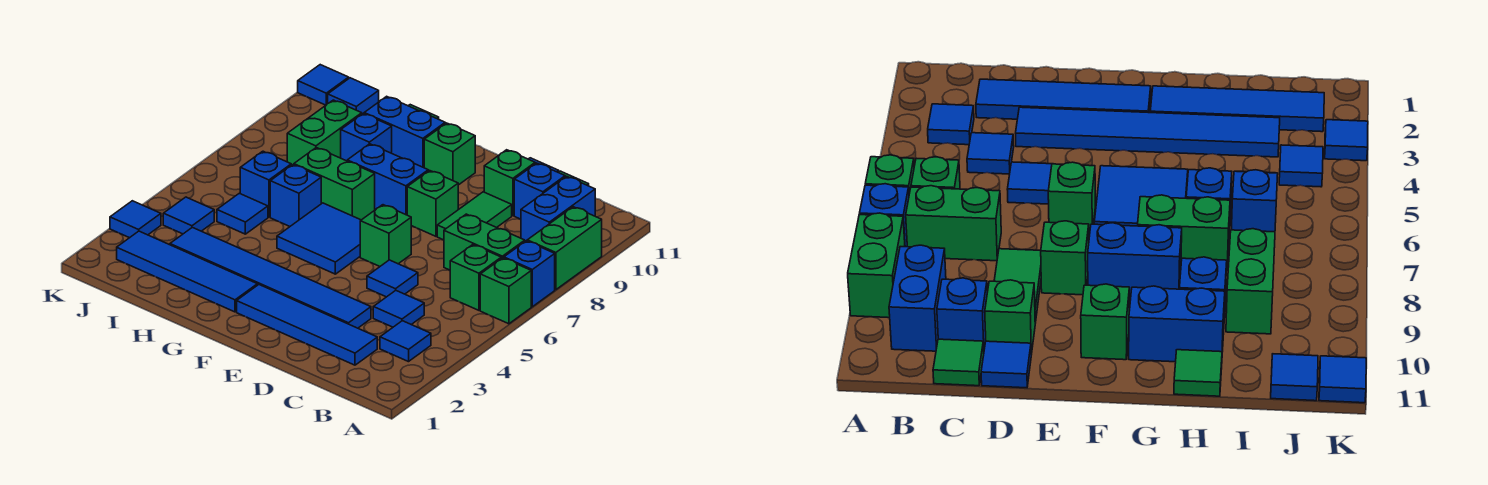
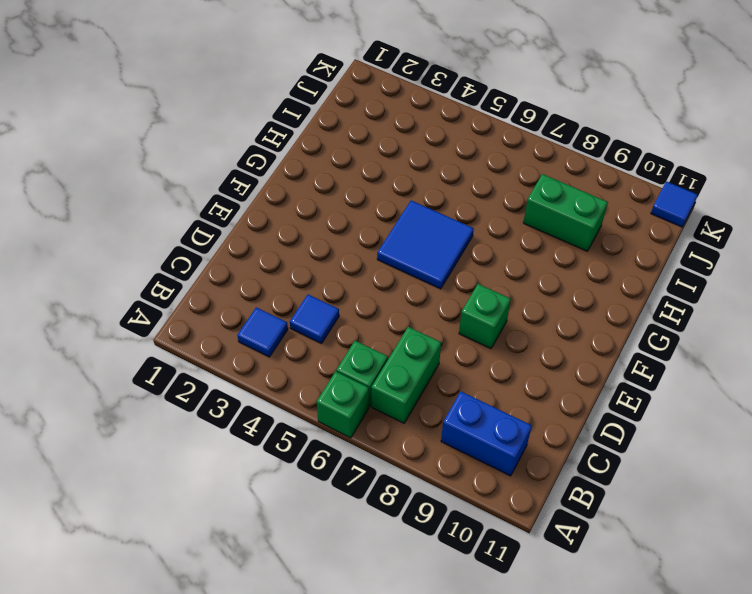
none -> blue 1x1 brick [504,241,555,307]
none -> green 1x2 brick [527,207,602,290]
none -> blue 1x4 tile [237,285,377,365]
none -> blue 1x1 brick [514,163,565,219]

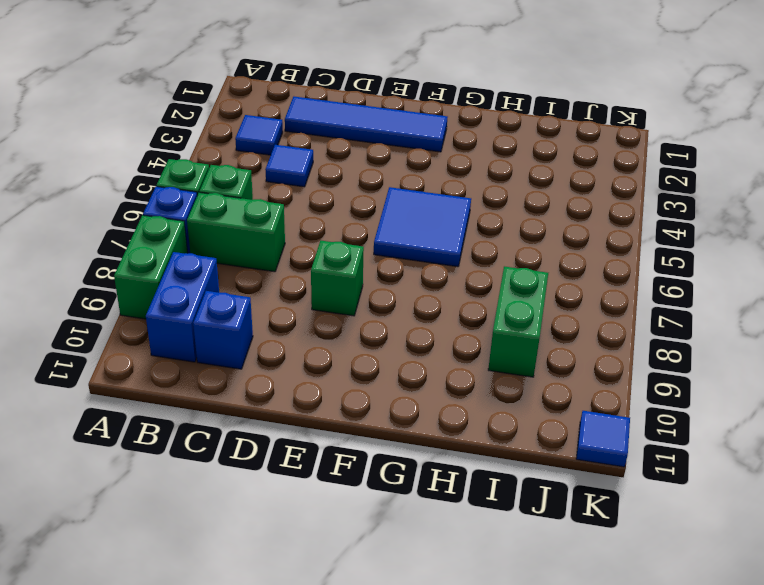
none -> green 1x1 tile [933,339,984,386]
none -> blue 1x6 tile [170,227,371,328]
none -> blue 1x1 tile [367,260,418,297]
none -> green 1x2 tile [437,192,512,240]

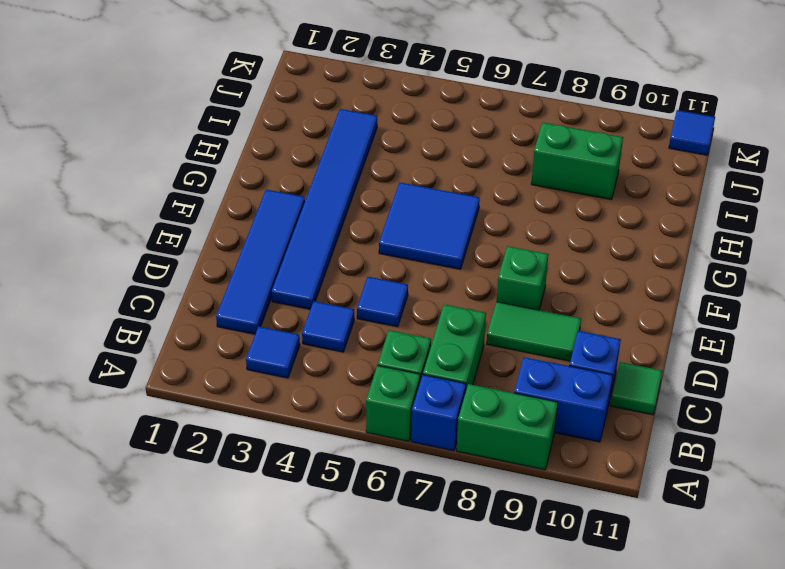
none -> green 1x1 brick [484,150,535,216]
none -> blue 1x1 tile [981,341,1031,388]
none -> green 1x1 brick [360,205,411,266]
none -> blue 1x2 brick [347,144,428,215]

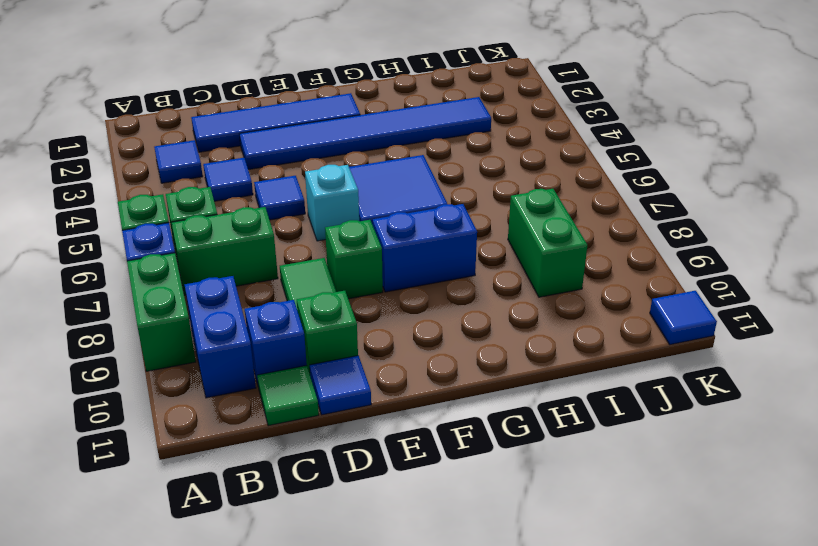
cyan 1x1 brick [305,165,359,241] -> green 1x1 brick [360,205,411,266]
none -> green 1x1 brick [424,123,475,185]
none -> blue 1x4 tile [117,231,257,312]
none -> green 1x2 brick [294,148,375,220]
none -> blue 1x2 brick [364,96,445,168]

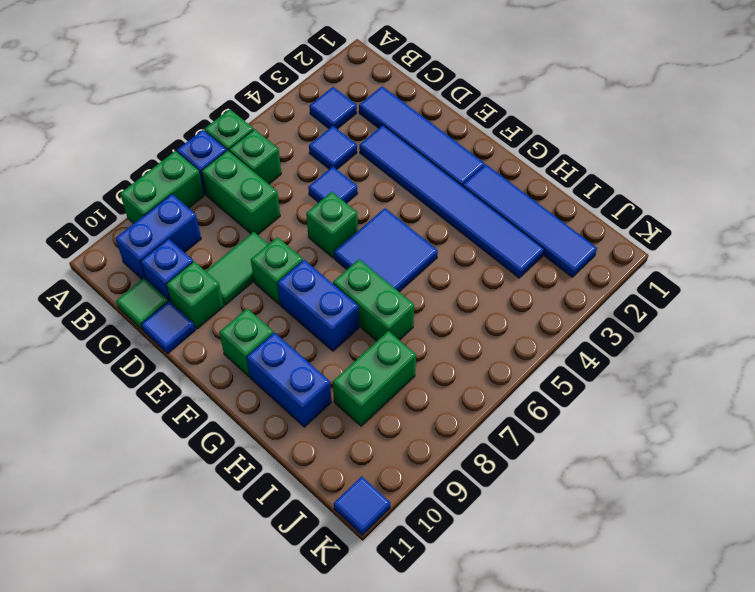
none -> blue 1x1 brick [270,165,321,226]
none -> blue 1x1 brick [341,114,392,161]
none -> green 1x1 tile [1174,350,1222,396]
none -> blue 1x1 tile [217,193,268,234]

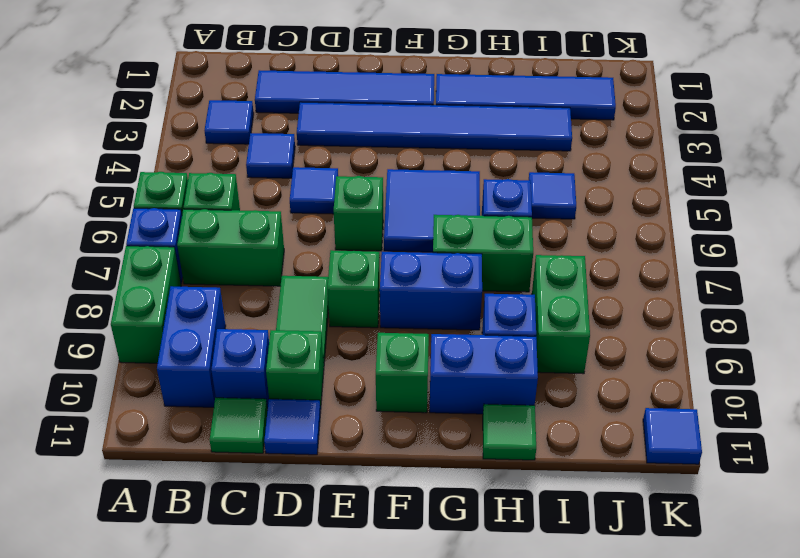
none -> blue 1x1 brick [240,151,291,217]
none -> blue 1x1 tile [163,197,214,234]
none -> blue 1x1 tile [328,78,379,114]
none -> blue 1x1 tile [110,201,161,238]

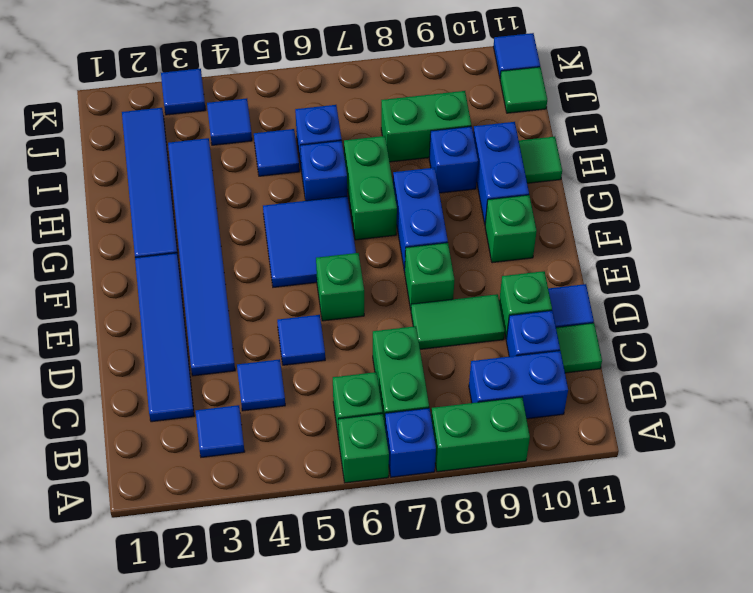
green 1x1 tile [500,67,547,113] -> blue 1x1 tile [328,78,379,114]

